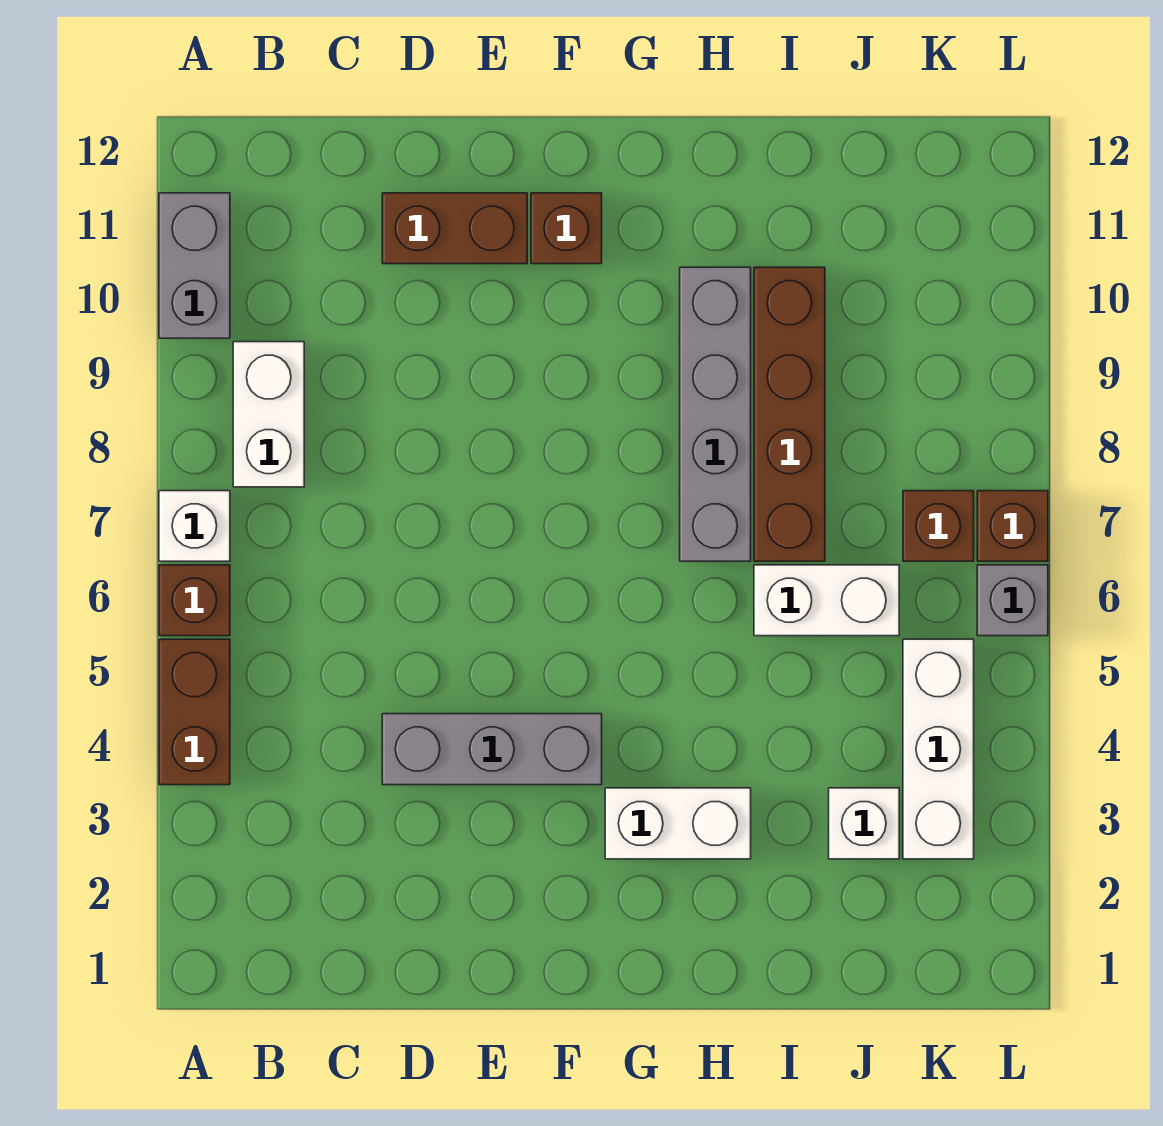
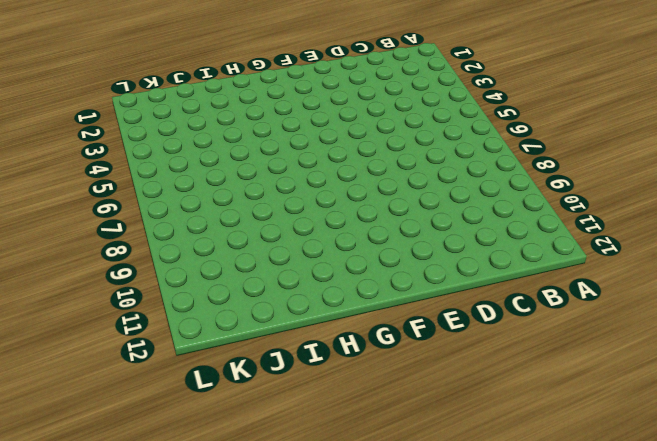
none -> brown 1x2 brick [159,639,230,785]
none -> brown 1x1 brick [159,565,230,636]
none -> white 1x1 brick [159,491,230,561]

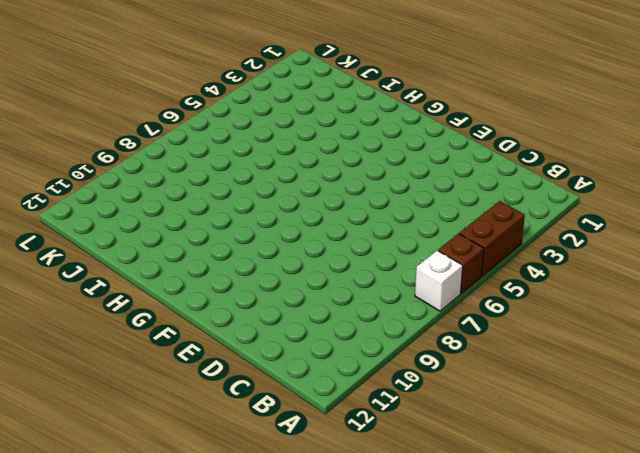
none -> grey 1x2 brick [159,193,230,338]
none -> white 1x2 brick [233,342,304,487]
none -> grey 1x3 brick [382,714,602,785]

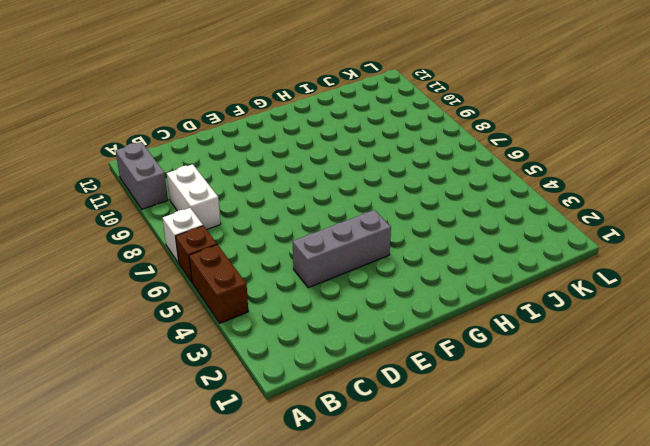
none -> brown 1x2 brick [382,193,527,264]
none -> brown 1x1 brick [531,193,602,264]
none -> white 1x2 brick [605,788,751,859]

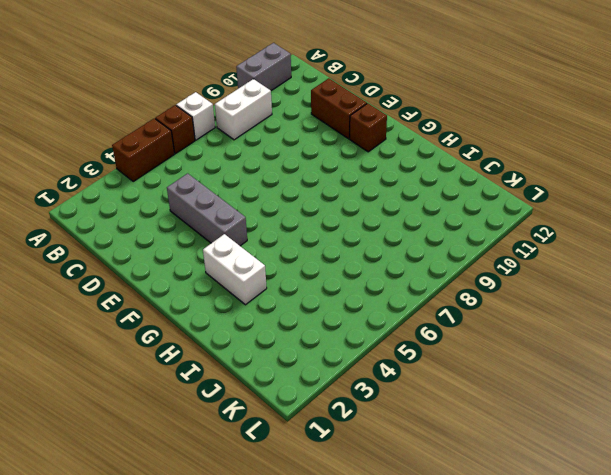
none -> grey 1x4 brick [680,267,751,561]
none -> white 1x2 brick [754,565,899,636]
none -> brown 1x4 brick [754,267,825,561]

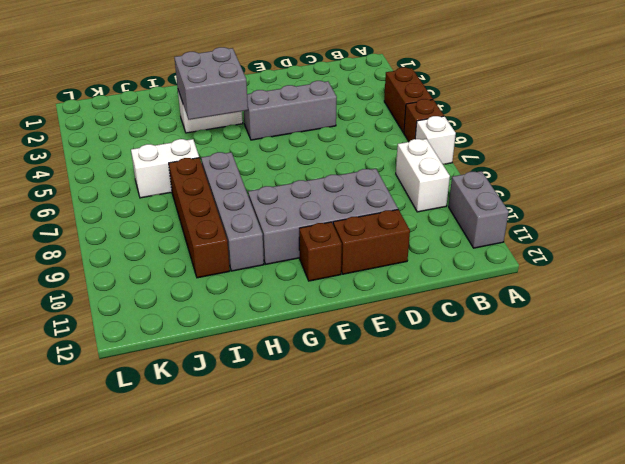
grey 2x4 brick [248,169,398,264] -> none
grey 2x2 brick [174,47,248,120] -> none
none -> white 1x1 brick [829,788,899,859]
none -> white 1x3 brick [903,639,974,859]
none -> brown 1x1 brick [903,491,974,561]

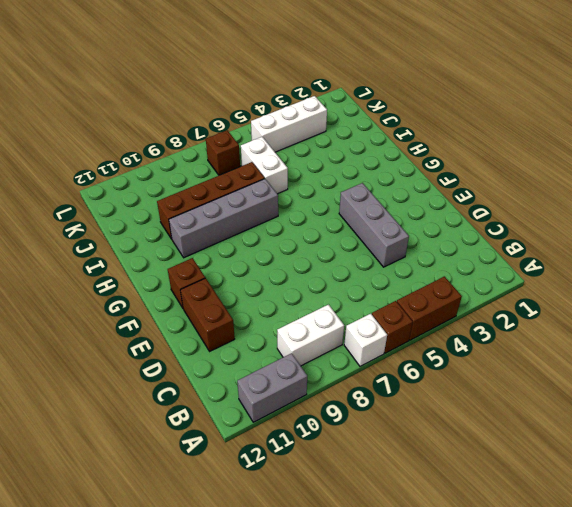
none -> white 1x2 brick [605,788,751,859]
none -> white 1x1 brick [829,788,899,859]
none -> grey 1x1 brick [977,565,1048,636]

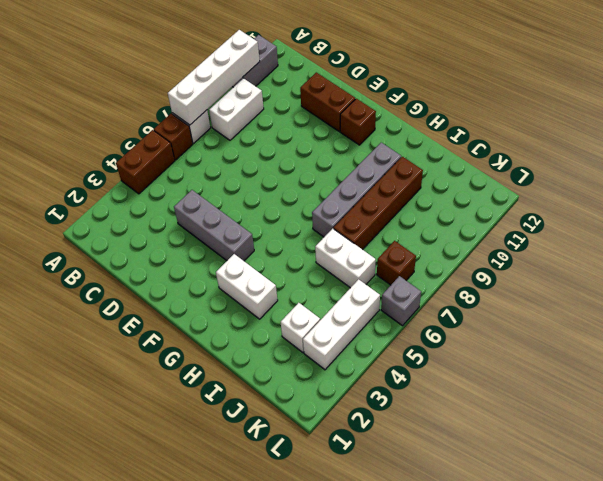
white 1x4 brick [168,30,260,125] -> none
none -> brown 1x1 brick [977,491,1048,561]

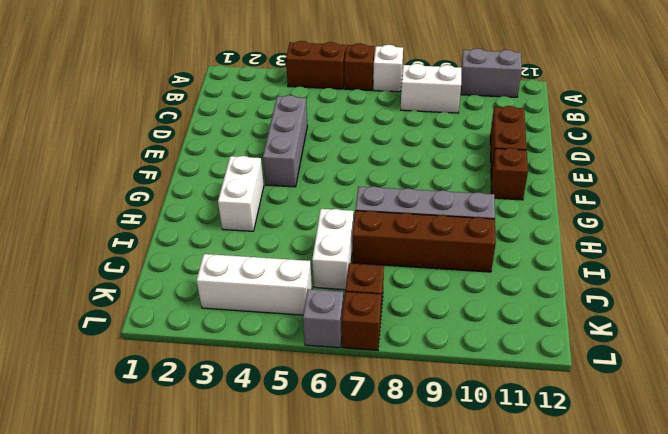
none -> white 1x1 brick [829,788,899,859]

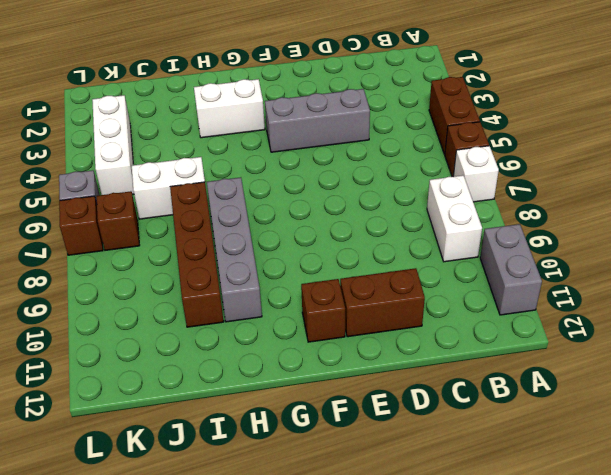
none -> white 1x1 brick [829,788,899,859]

